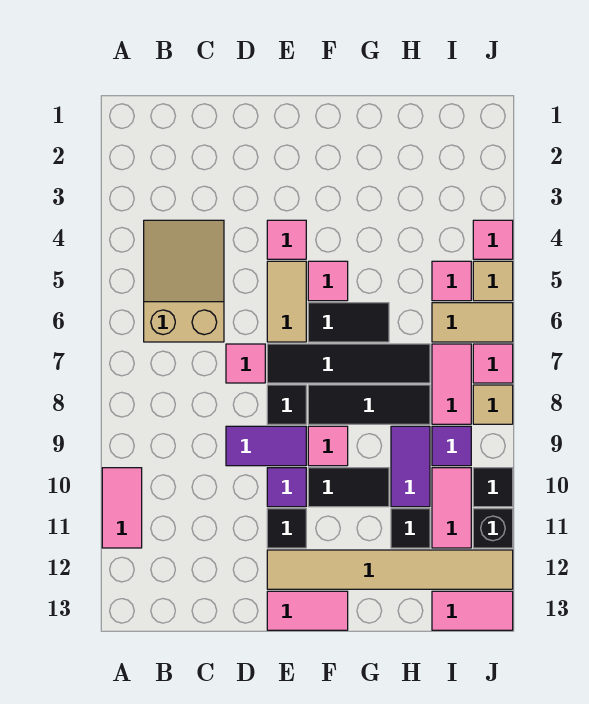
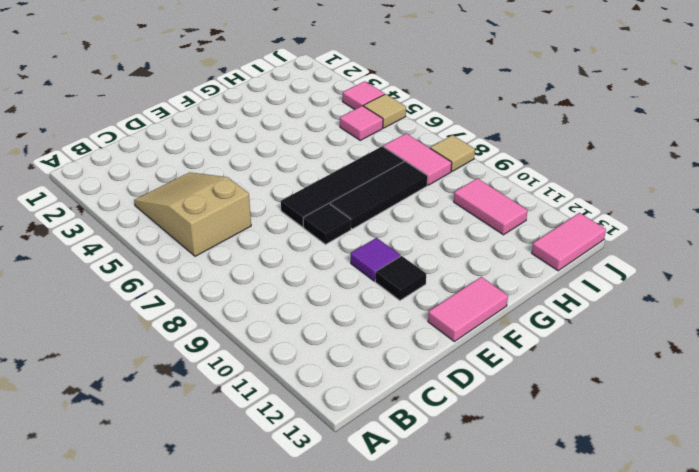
none -> pink 1x2 tile [102,468,142,548]
none -> pink 1x1 tile [226,344,265,383]
none -> purple 1x2 tile [226,426,306,466]
none -> pink 1x1 tile [267,220,306,259]

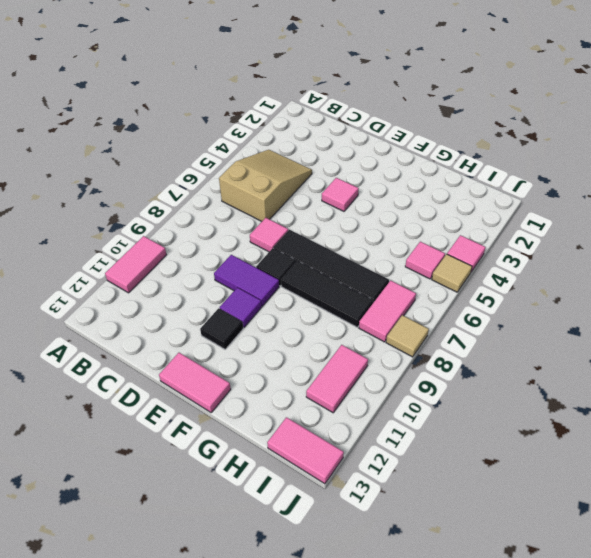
none -> tan 1x2 tile [267,261,306,342]
none -> tan 1x6 tile [267,550,513,589]
none -> pink 1x1 tile [308,261,348,301]
none -> black 1x2 tile [308,303,389,342]

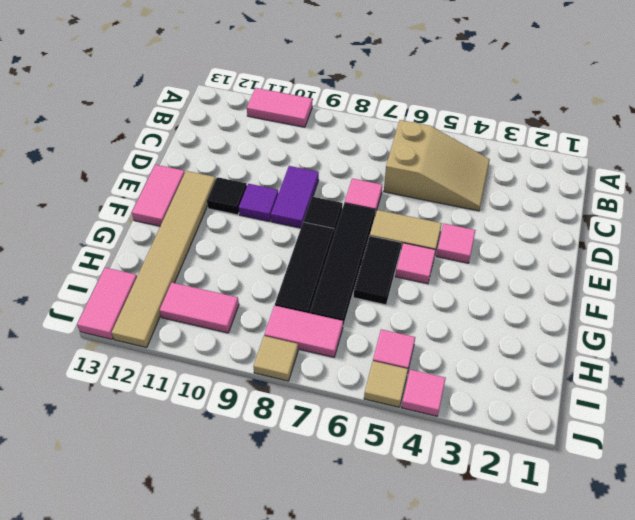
none -> pink 1x1 tile [308,426,348,466]
none -> black 1x2 tile [308,468,389,507]
none -> purple 1x2 tile [391,426,430,507]
none -> black 1x1 tile [391,509,430,548]

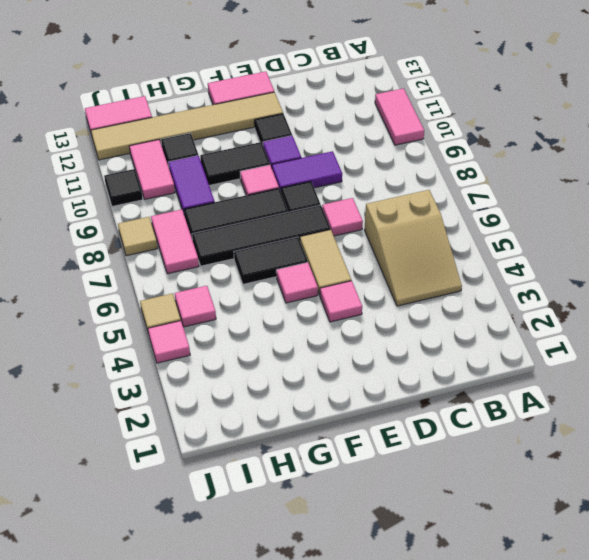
none -> tan 1x2 tile [432,303,513,342]
none -> purple 1x1 tile [432,426,471,466]
none -> pink 1x1 tile [473,344,513,383]
none -> black 1x1 brick [473,509,513,548]

